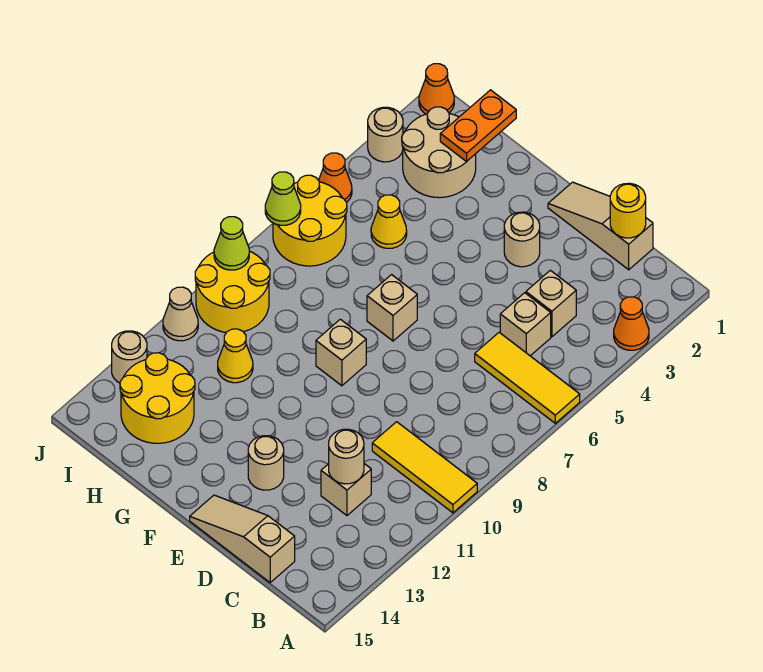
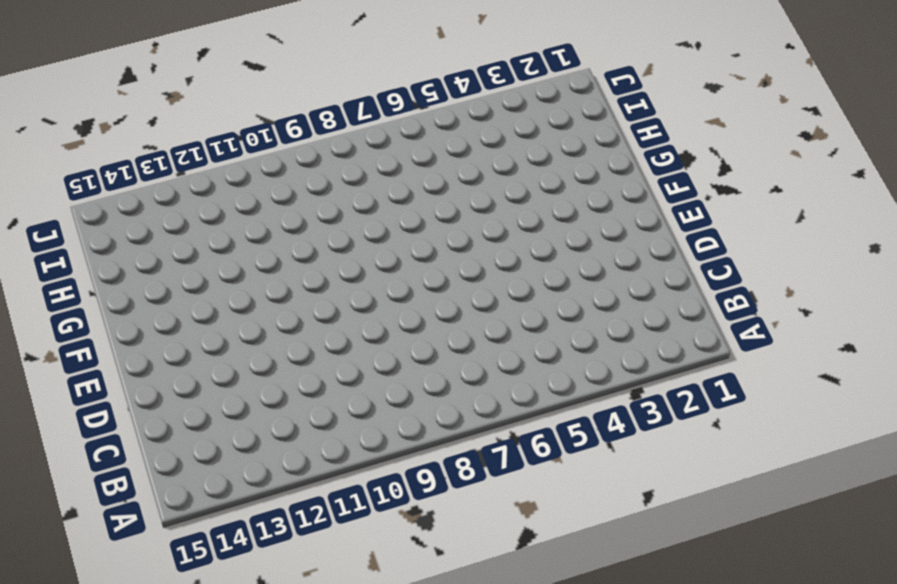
none -> orange 1x1 cone [614,297,649,350]
none -> yellow 1x3 tile [475,332,580,423]
none -> yellow 1x3 tile [372,422,477,513]

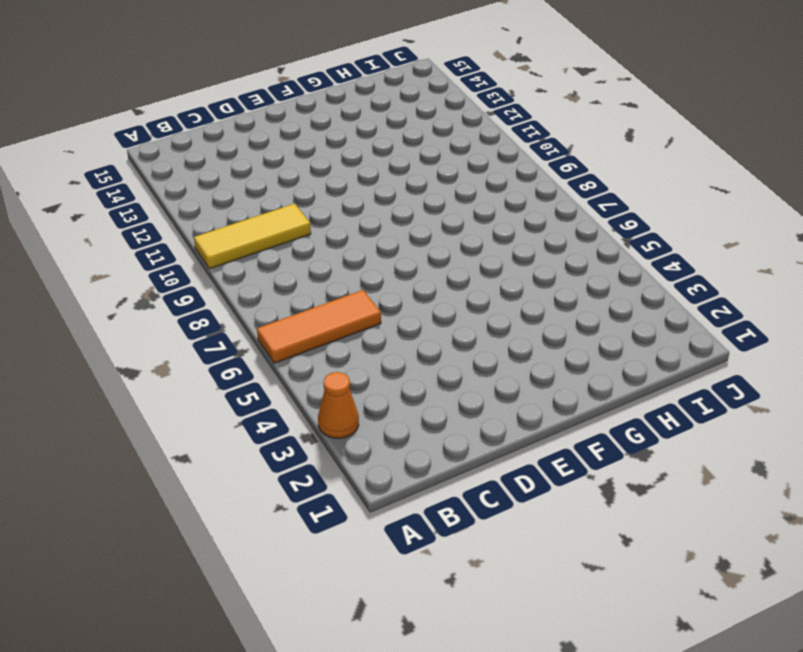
orange 1x3 tile [257,290,381,363] -> yellow 1x3 tile [475,332,580,423]
none -> tan 1x3 slope [548,182,653,270]
none -> tan 1x1 brick [526,270,576,337]
none -> tan 1x1 brick [500,293,551,356]

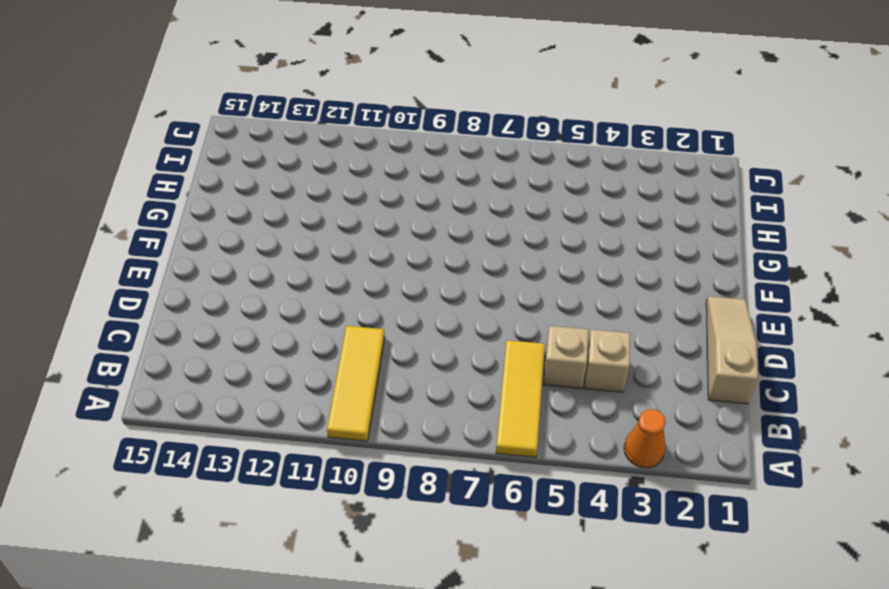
none -> tan 1x1 brick [321,464,371,515]
none -> tan 1x3 slope [190,495,295,583]
none -> tan 1x1 round brick [504,212,540,267]

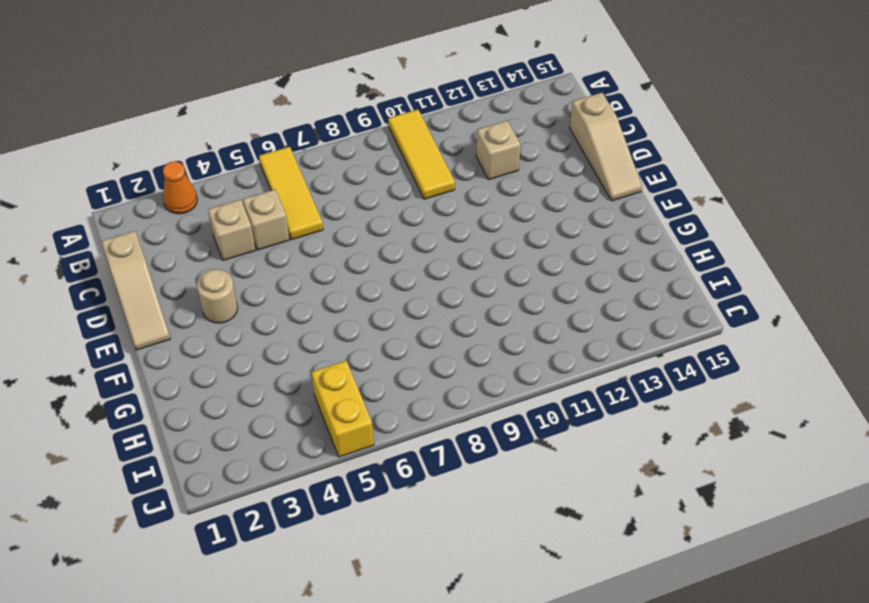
yellow 1x2 brick [311,361,374,457] -> orange 1x1 cone [318,153,352,202]
none -> tan 1x1 round brick [248,436,284,490]
none -> tan 1x1 brick [367,275,417,341]
none -> tan 1x1 brick [316,319,366,386]

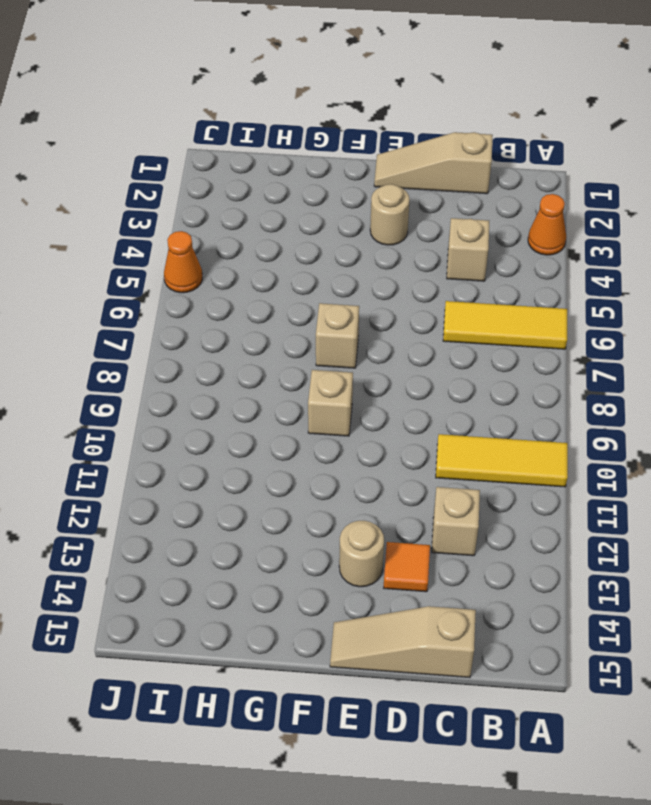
orange 1x1 tile [384,542,430,592] -> none
none -> tan 1x1 brick [500,293,551,356]
none -> tan 2x2 round brick [402,107,476,198]
none -> yellow 1x1 cone [371,195,407,248]

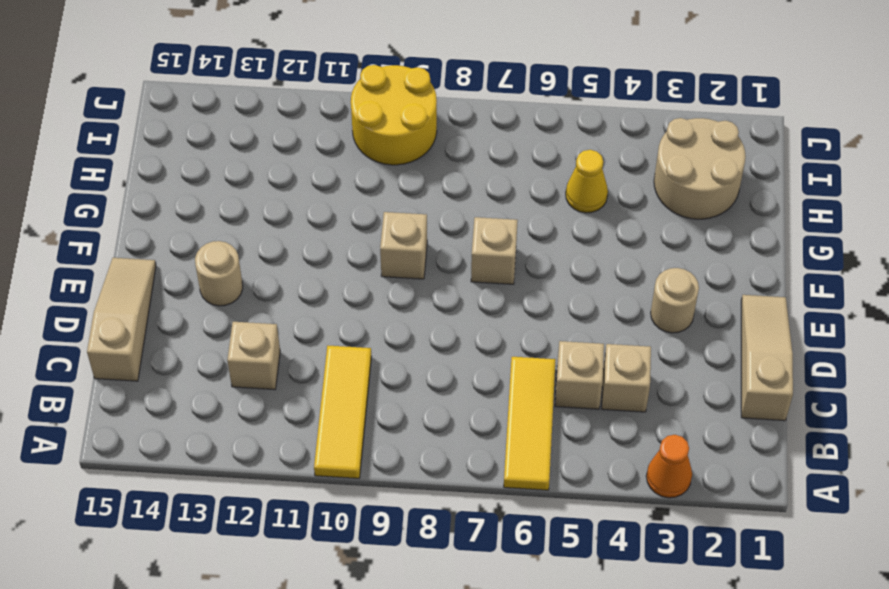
none -> yellow 1x1 cone [218,329,253,383]
none -> yellow 2x2 round brick [120,353,195,443]
none -> yellow 2x2 round brick [273,175,347,266]

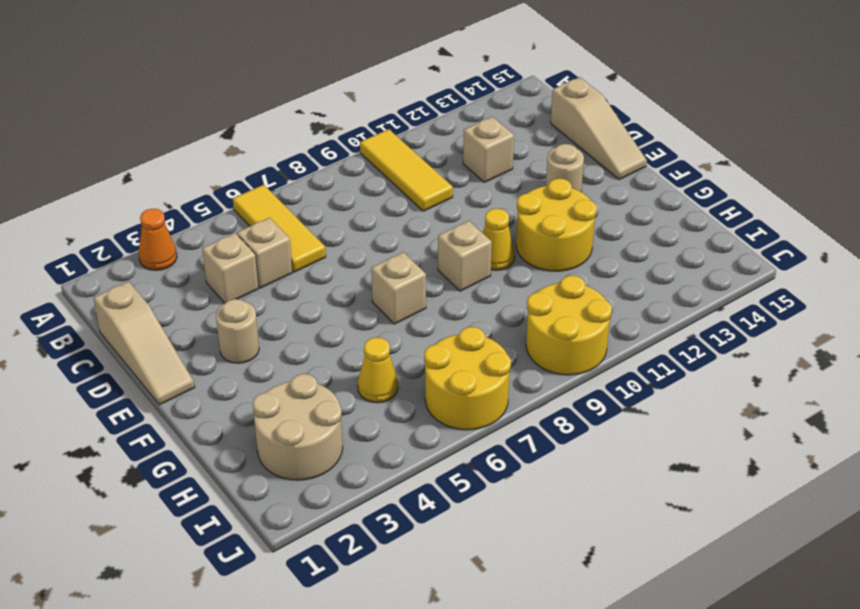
yellow 1x1 cone [483,209,515,270] -> yellow 1x1 cone moved to [218,329,253,383]
yellow 2x2 round brick [516,178,597,271] -> yellow 2x2 round brick moved to [120,353,195,443]
none -> orange 1x1 cone [419,64,454,114]
none -> tan 1x1 round brick [368,107,403,162]
none -> orange 1x1 cone [318,153,352,202]

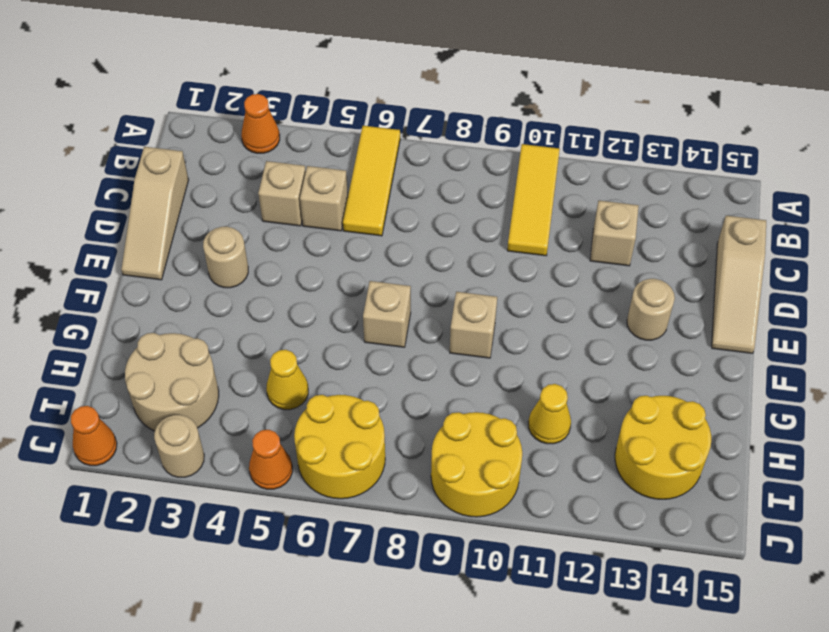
none -> tan 1x1 cone [163,287,198,341]
none -> tan 1x1 round brick [112,331,147,383]
none -> yellow 1x1 round brick [610,183,646,238]

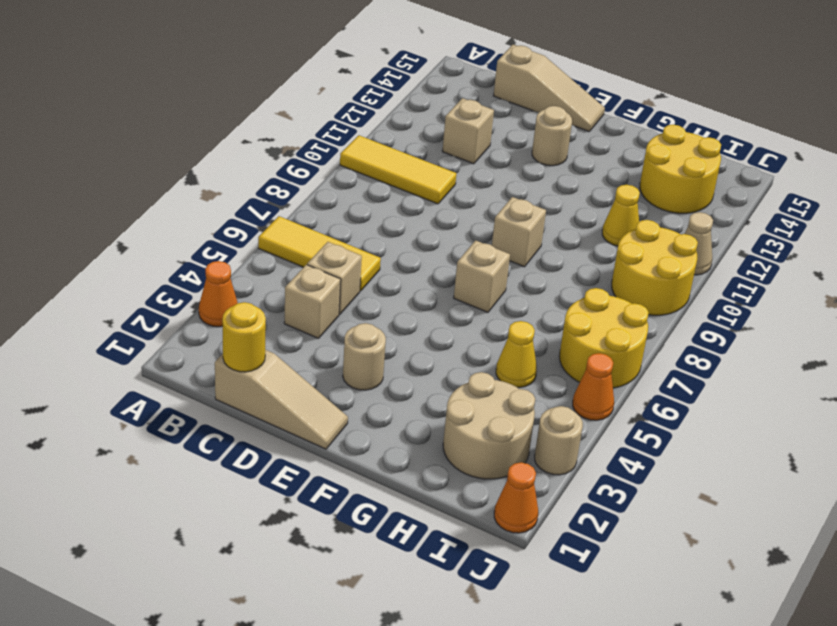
none -> tan 1x1 round brick [112,331,147,383]
none -> tan 1x1 round brick [329,429,364,484]
none -> orange 1x2 plate [440,90,516,161]

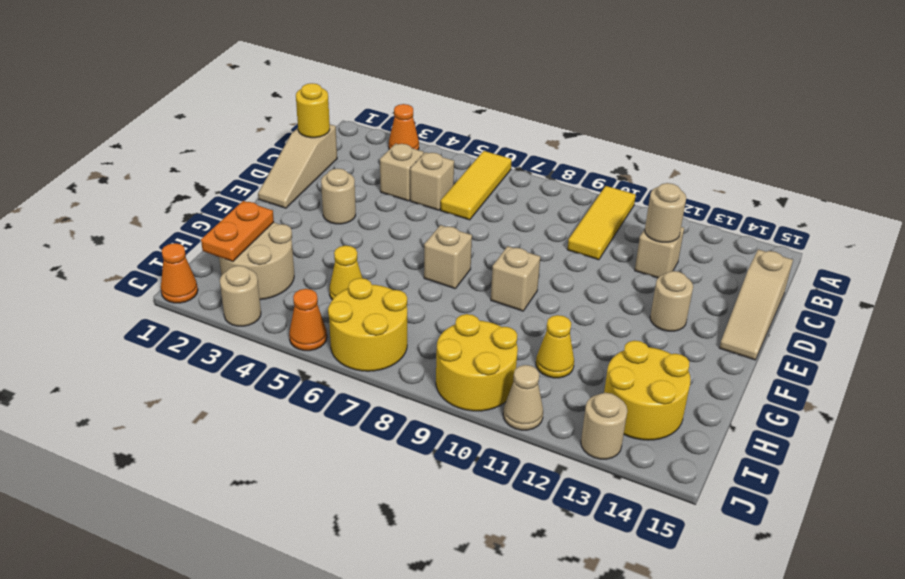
orange 1x2 plate [201,201,274,262] -> orange 1x2 plate turned to [440,90,516,161]
none -> lime 1x1 cone [265,172,301,225]
none -> lime 1x1 cone [214,217,249,270]

